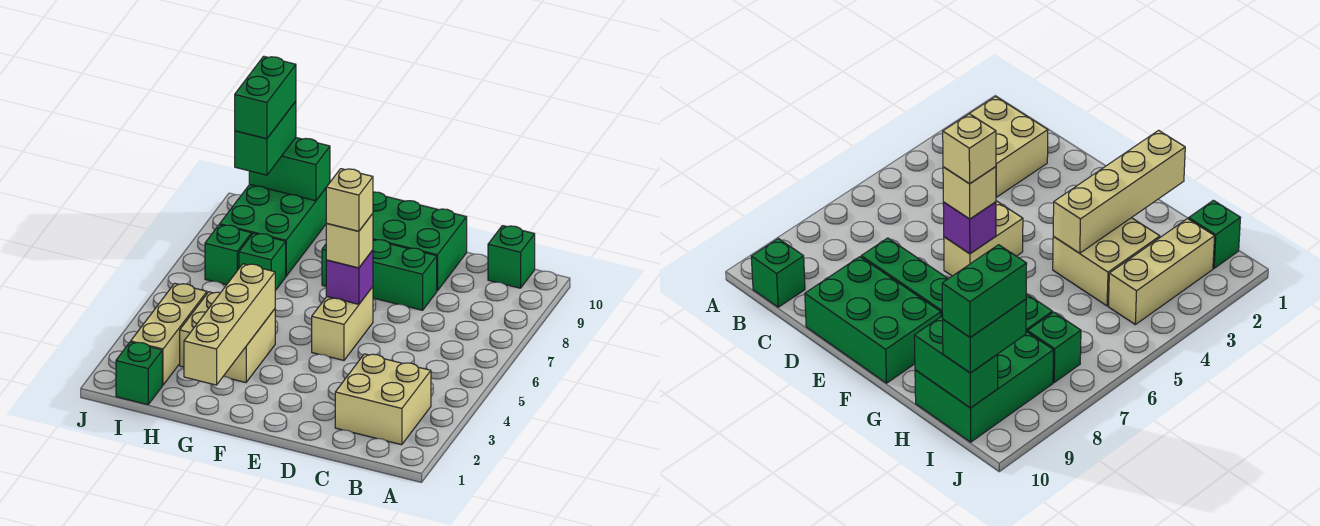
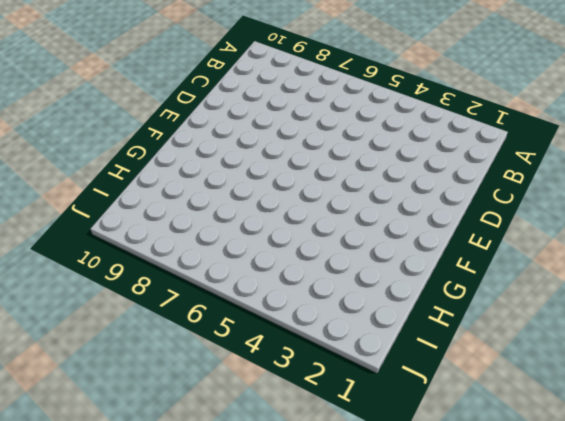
none -> tan 2x2 brick [335,354,431,445]
none -> green 1x1 brick [488,226,535,288]
none -> green 1x3 brick [322,240,437,310]

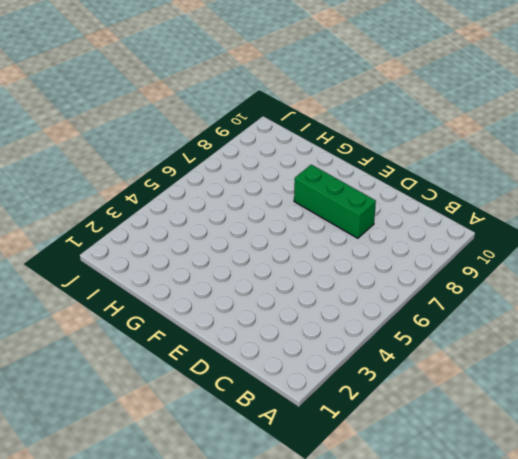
none -> tan 2x2 brick [335,354,431,445]
none -> green 1x1 brick [488,226,535,288]
none -> green 2x3 brick [373,192,467,291]

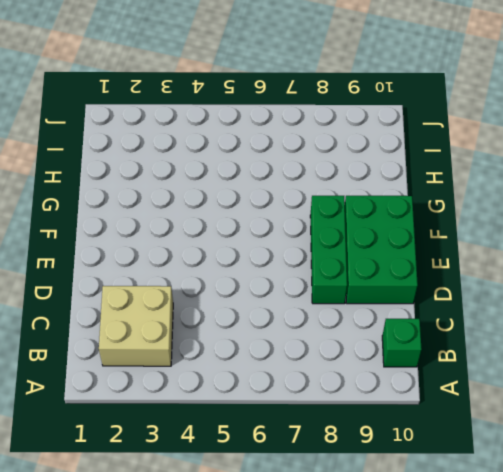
none -> tan 1x2 brick [312,287,373,360]
none -> tan 2x2 brick [180,292,275,383]
none -> green 1x1 brick [239,233,286,291]

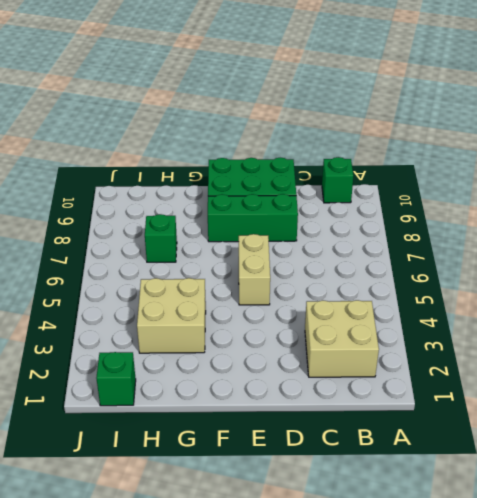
none -> green 2x3 brick [220,184,327,276]
none -> tan 1x3 brick [131,283,207,385]
none -> green 1x1 brick [205,225,251,285]

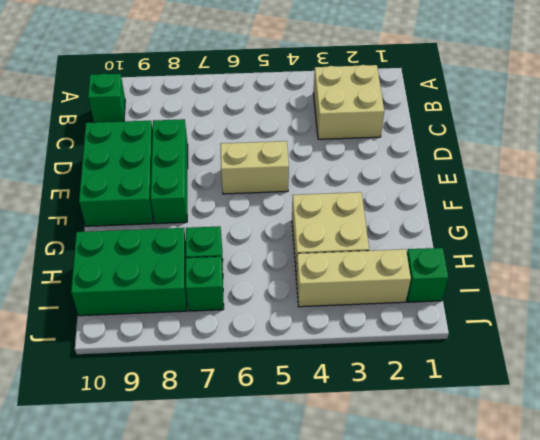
none -> purple 1x1 brick [326,250,373,304]
none -> tan 1x4 brick [184,264,275,385]
none -> green 1x2 brick [249,138,330,201]

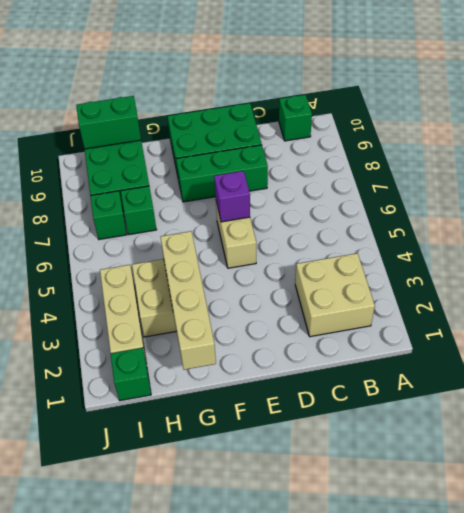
none -> tan 1x1 brick [326,214,373,268]
none -> green 1x2 brick [235,101,296,175]
none -> tan 1x1 brick [326,169,373,231]

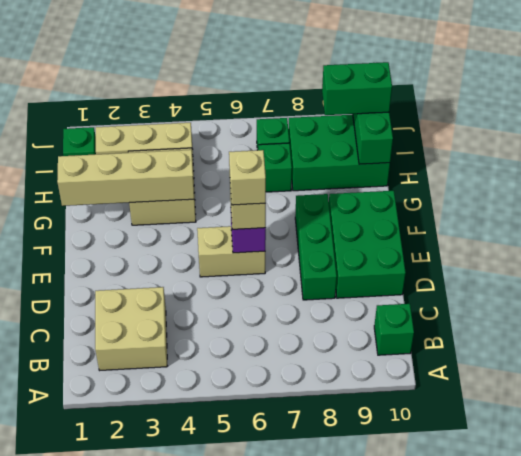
none -> green 1x2 brick [235,56,296,139]

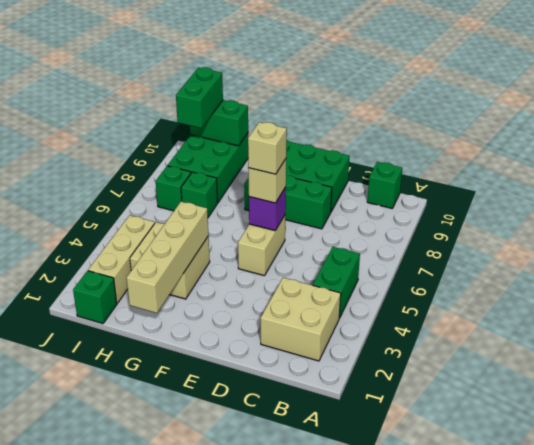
green 1x2 brick [313,247,360,318] -> green 1x2 brick moved to [235,56,296,139]

